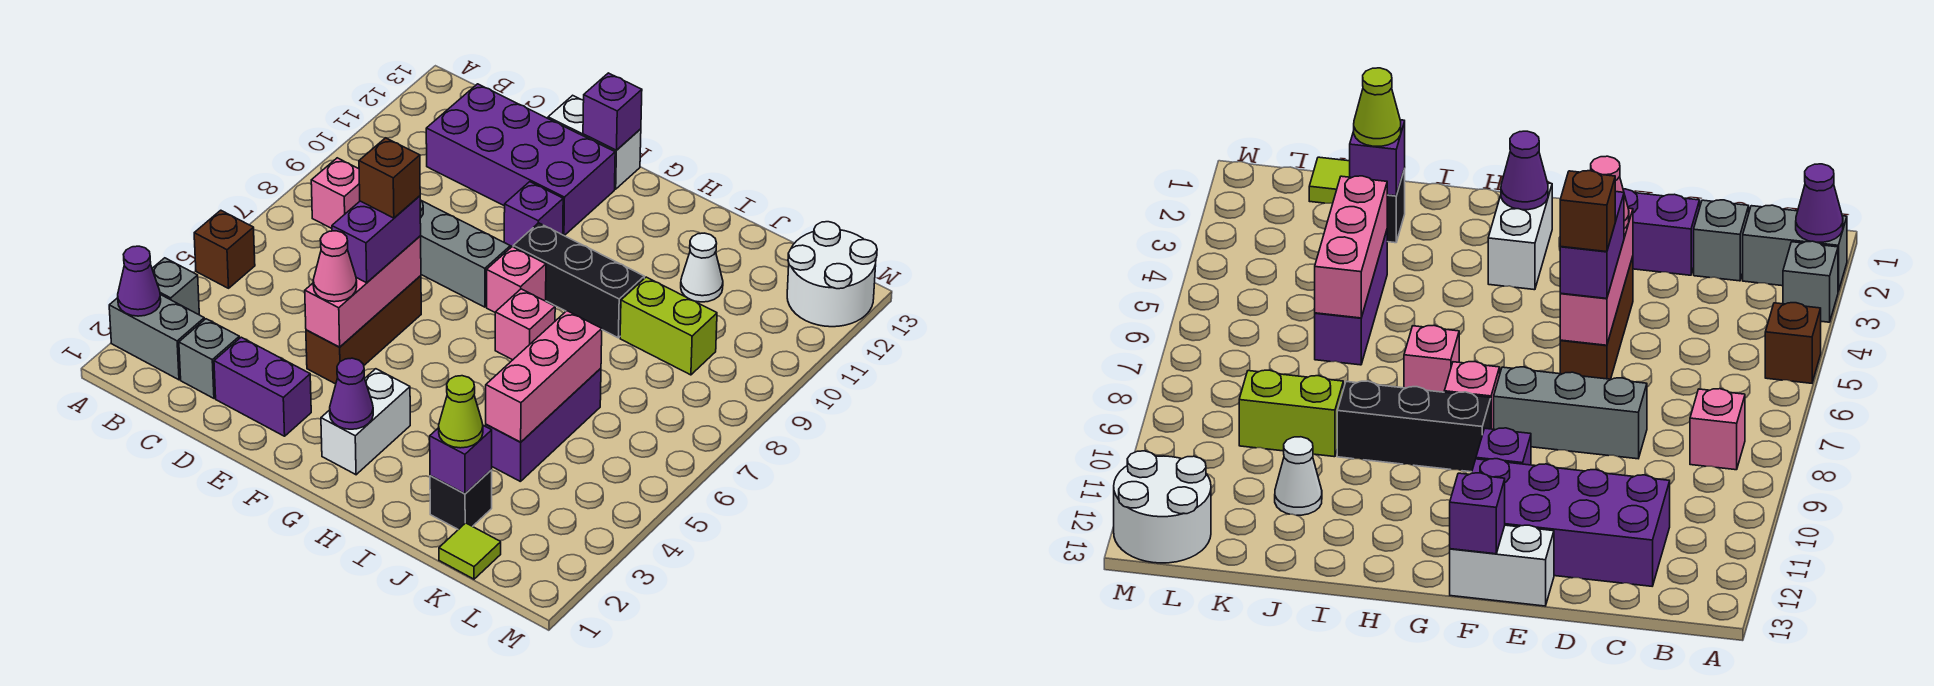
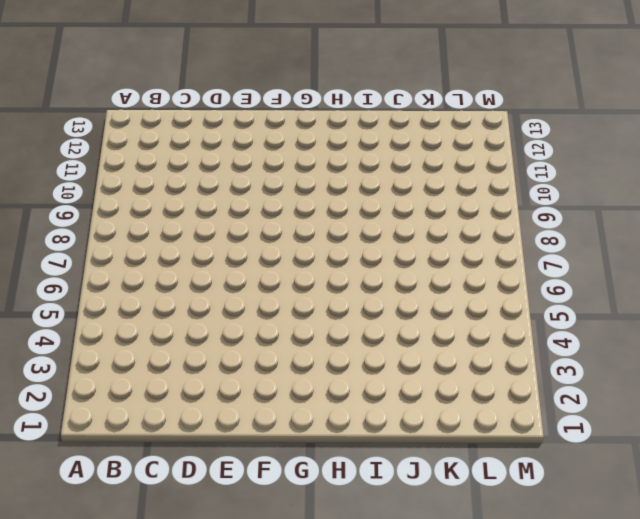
none -> grey 1x2 brick [109,295,204,380]
none -> grey 1x1 brick [152,258,199,315]
none -> brown 1x1 brick [194,210,255,288]
none -> pink 1x1 brick [311,158,360,228]

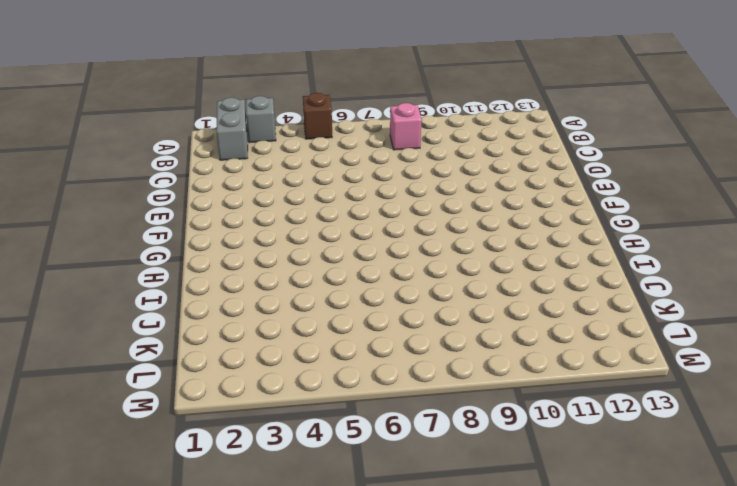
none -> grey 1x1 brick [179,319,239,398]
none -> purple 2x4 brick [426,84,615,236]
none -> purple 1x2 brick [214,337,311,436]
none -> grey 1x3 brick [420,200,510,307]

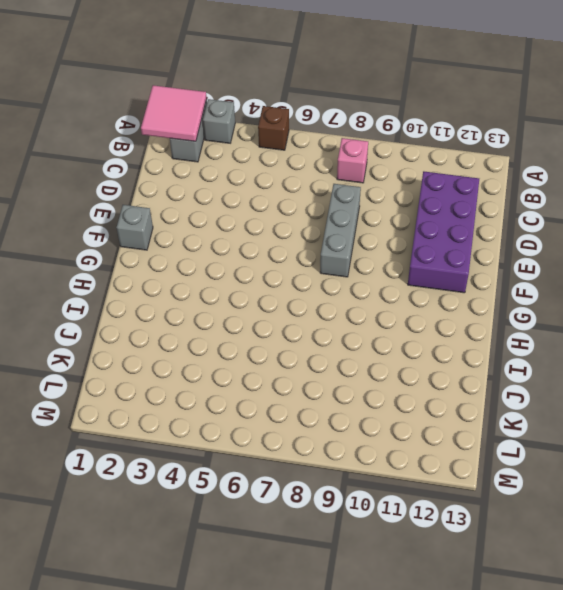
pink 2x2 tile [141,85,207,141] -> purple 1x1 cone [118,246,161,316]
grey 1x1 brick [116,205,153,250] -> grey 1x1 brick moved to [179,319,239,398]
none -> purple 1x2 brick [214,337,311,436]
none -> brown 1x3 brick [306,276,421,384]
none -> white 1x2 brick [548,95,641,189]
none -> purple 1x1 brick [504,182,563,247]

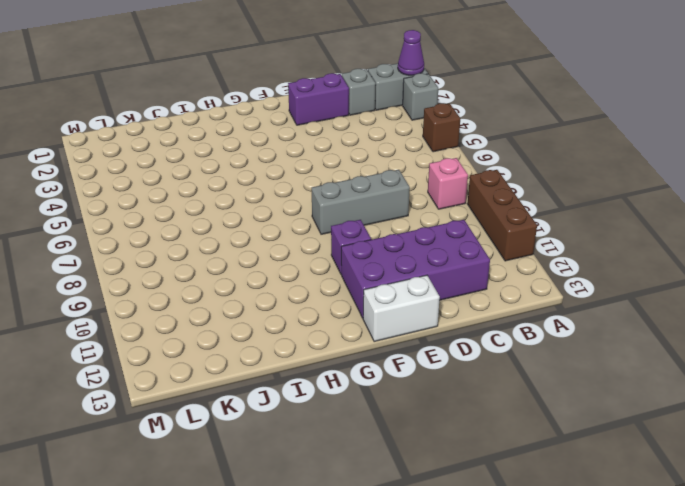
brown 1x3 brick [467,170,537,261] -> brown 1x3 brick moved to [306,276,421,384]
none -> white 1x2 brick [321,369,410,475]
none -> pink 1x1 brick [487,247,546,312]
none -> black 1x3 brick [513,223,644,338]
none -> pink 1x1 brick [495,289,555,360]

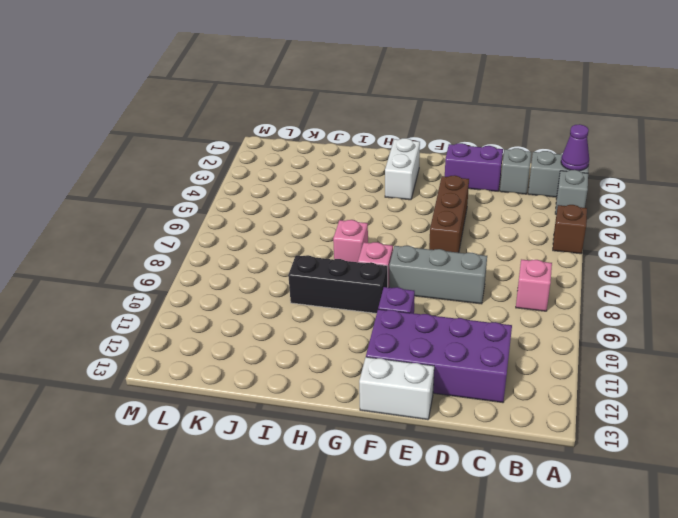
none -> black 1x1 brick [430,470,492,530]
none -> purple 1x3 brick [486,368,601,482]
none -> lime 1x2 brick [620,277,717,375]
none -> white 1x1 cone [681,233,723,302]

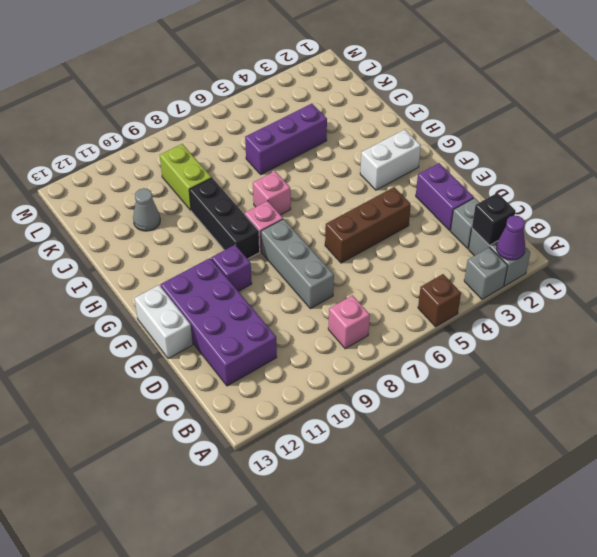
black 1x1 brick [472,193,515,245] -> black 1x1 brick moved to [430,470,492,530]
grey 1x1 cone [133,188,160,231] -> white 1x1 cone [681,233,723,302]
none -> lime 1x1 tile [439,523,501,579]
none -> white 2x2 round brick [787,222,877,327]
none -> pink 1x3 brick [305,236,421,347]
none -> purple 1x1 brick [583,73,642,150]

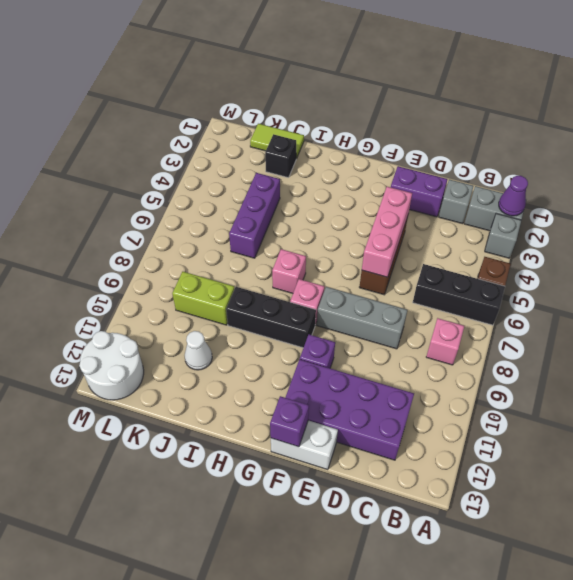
black 1x3 brick [413,264,505,325] -> none
lime 1x2 tile [250,124,304,159] -> lime 1x1 tile [439,523,501,579]
none -> white 1x2 brick [321,369,410,475]
none -> purple 1x1 cone [330,358,373,429]
none -> purple 1x1 brick [430,425,492,494]
none -> pink 1x3 brick [486,311,602,442]

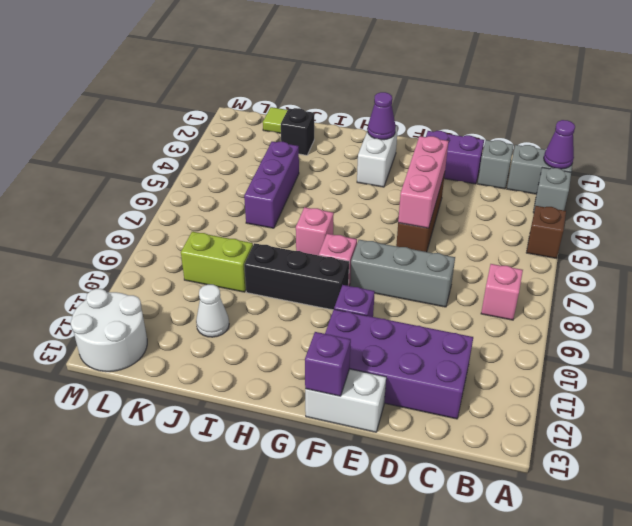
none -> purple 1x1 brick [430,425,492,494]
none -> pink 1x3 brick [486,311,602,442]
none -> pink 1x1 cone [313,231,357,302]
none -> purple 1x2 brick [332,196,421,283]

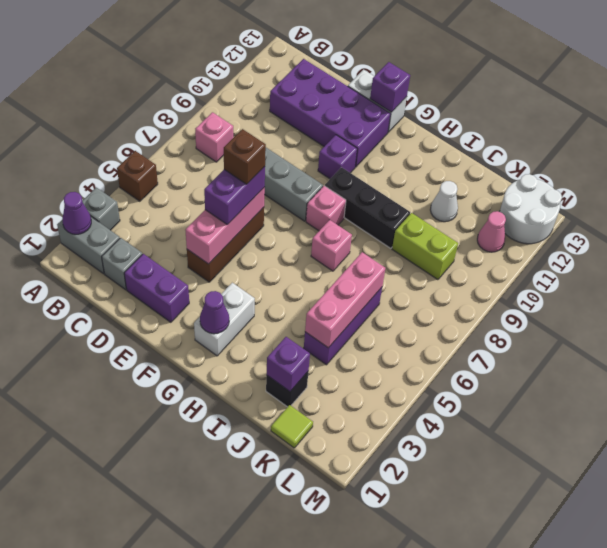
pink 1x1 cone [477,211,506,252] -> pink 1x1 cone moved to [313,231,357,302]
none -> lime 1x1 cone [439,376,483,448]

